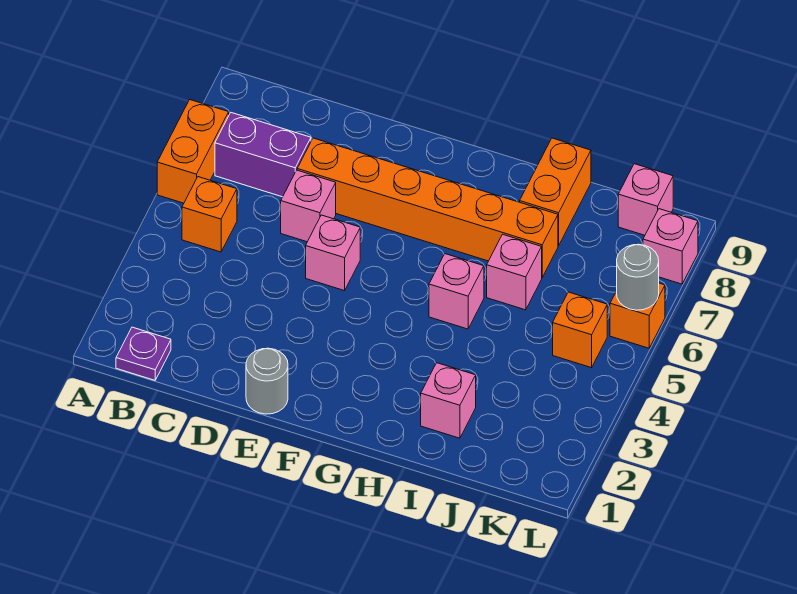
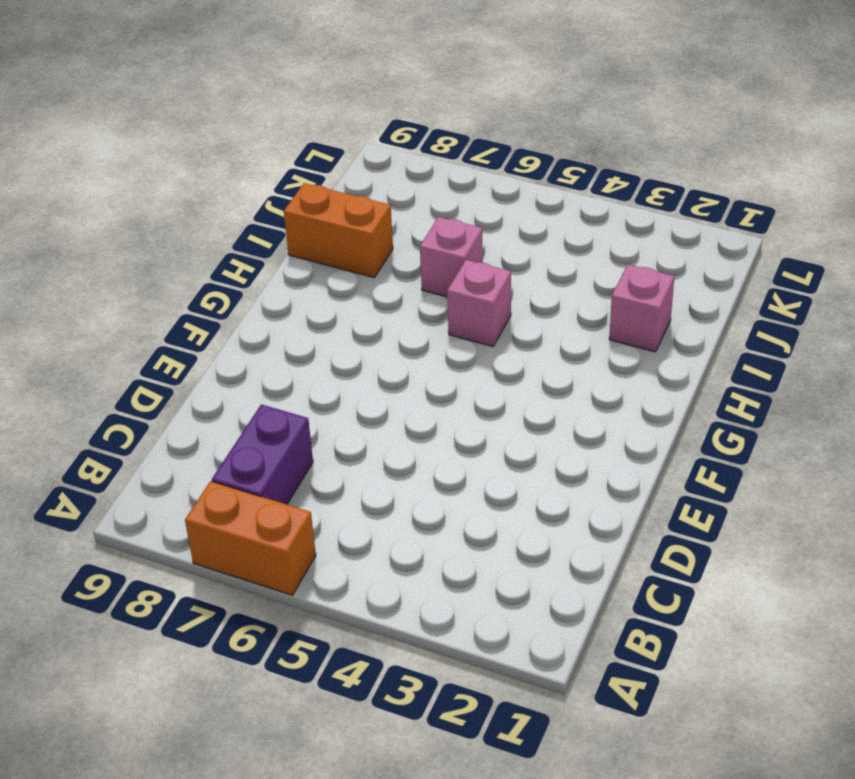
none -> purple 1x1 plate [116,327,171,380]
none -> orange 1x1 brick [182,177,237,252]
none -> pink 1x1 brick [281,170,336,242]

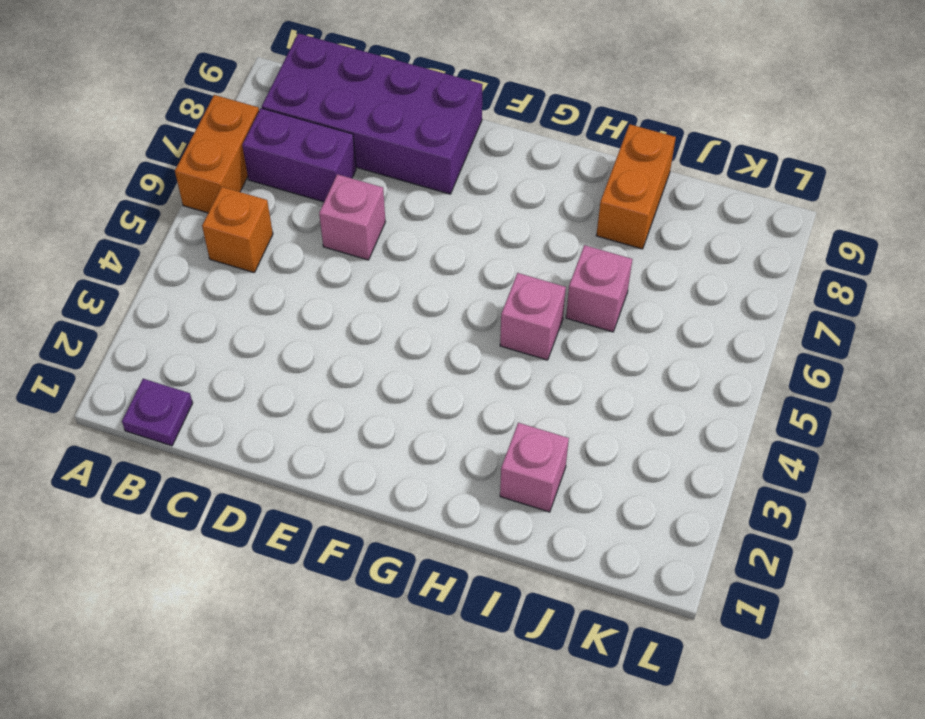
purple 2x4 brick [262,33,483,194] -> none
none -> orange 1x6 brick [297,138,558,277]
none -> grey 1x1 round brick [246,348,288,414]
none -> pink 1x1 brick [306,215,360,291]

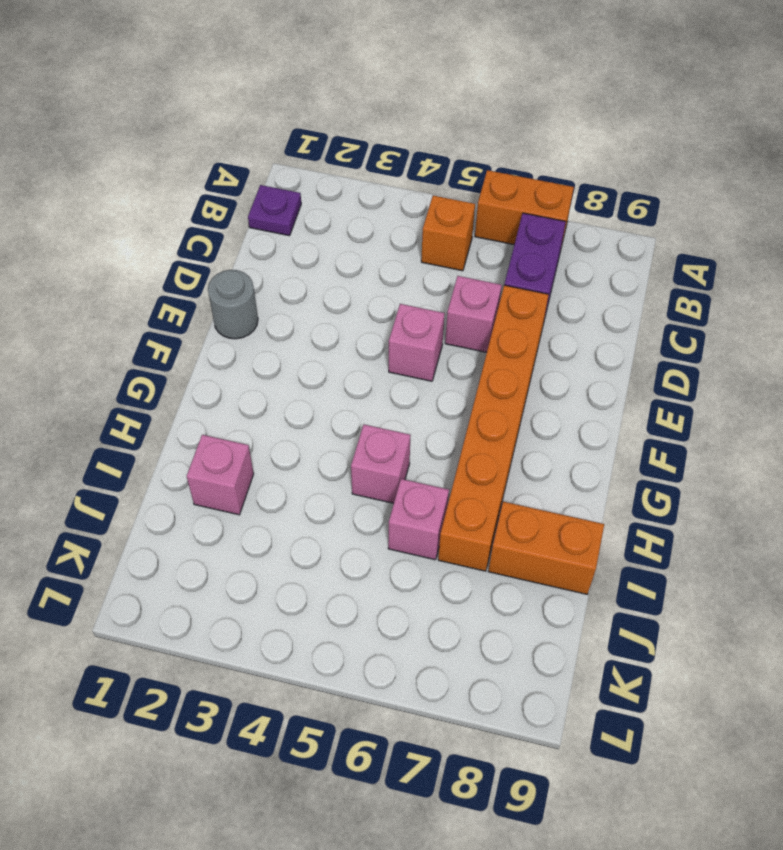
none -> orange 1x1 brick [553,292,607,368]
none -> pink 1x1 brick [618,164,673,235]
none -> orange 1x1 brick [610,283,665,348]

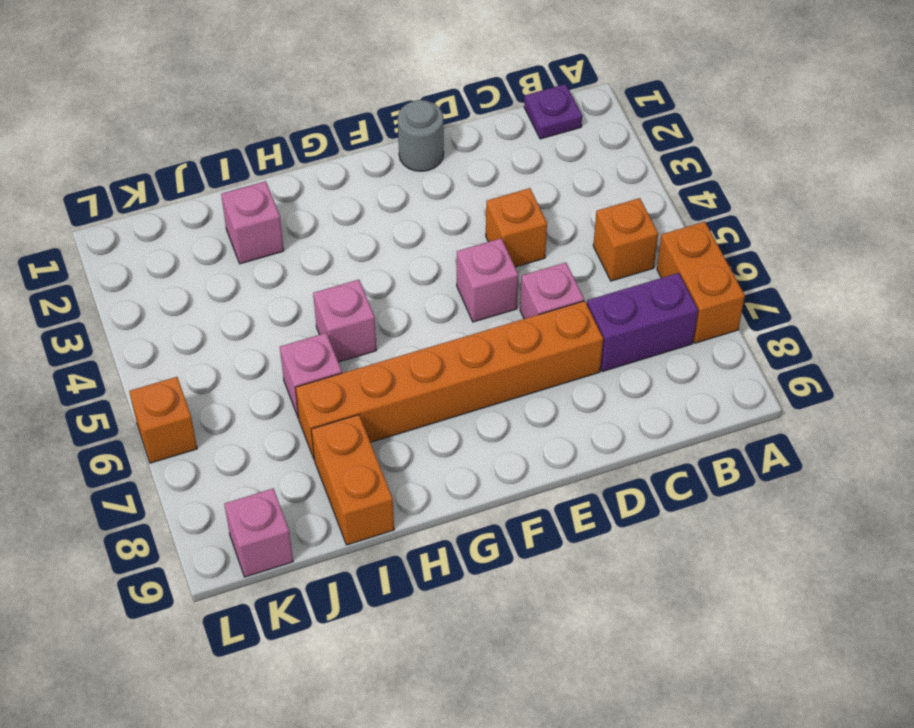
orange 1x1 brick [486,188,547,267] -> orange 1x1 brick moved to [553,292,607,368]
none -> pink 1x1 brick [643,209,698,284]
none -> grey 1x1 round brick [617,244,659,310]

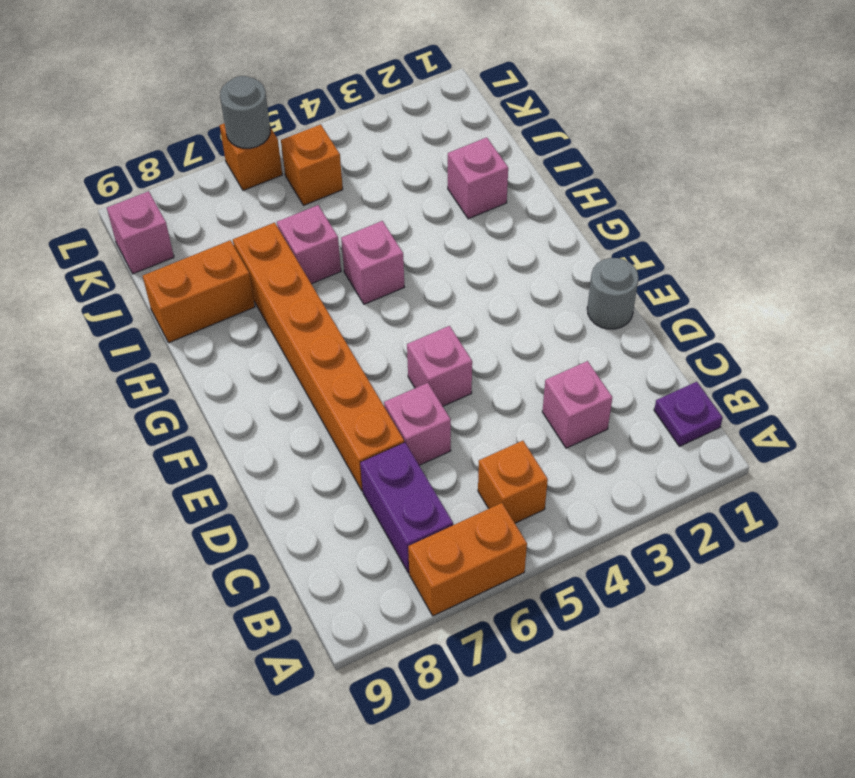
pink 1x1 brick [542,361,613,448] -> pink 1x1 brick moved to [643,209,698,284]

